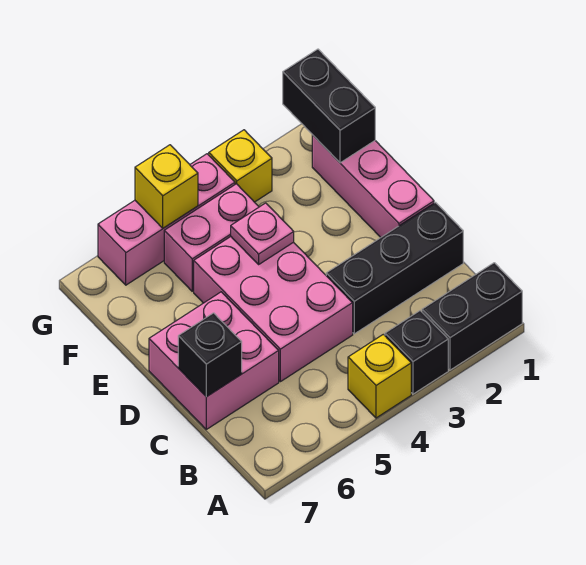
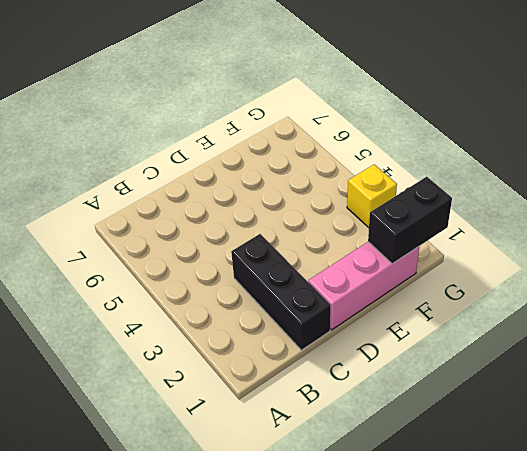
none -> black 1x2 brick [422,263,522,370]
none -> black 1x1 brick [385,311,448,394]
none -> yellow 1x1 brick [348,334,411,418]

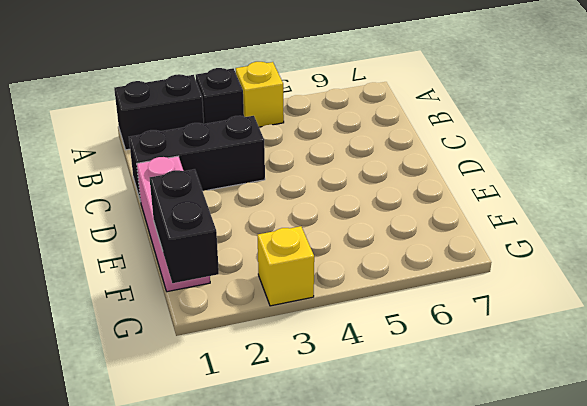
none -> pink 2x3 brick [194,237,353,382]
none -> pink 2x2 brick [149,292,279,429]
none -> pink 1x2 brick [164,184,259,291]

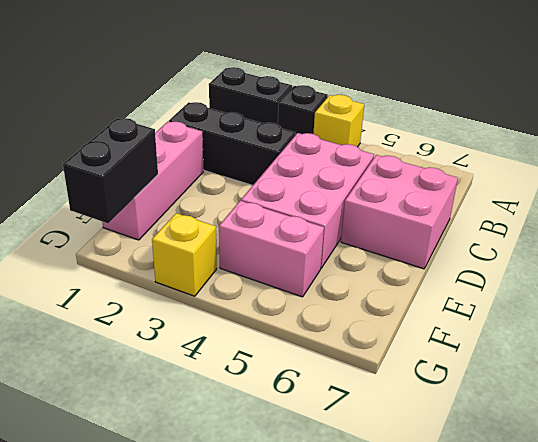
none -> pink 1x3 brick [98,154,235,285]
none -> black 1x1 brick [178,313,242,397]
none -> pink 1x1 plate [231,203,294,264]

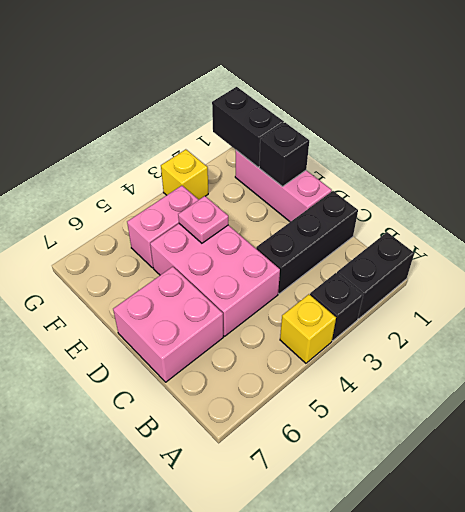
black 1x1 brick [259,123,309,187] -> black 1x1 brick moved to [178,313,242,397]
none -> pink 1x3 brick [98,154,235,285]
none -> yellow 1x1 brick [135,145,198,228]

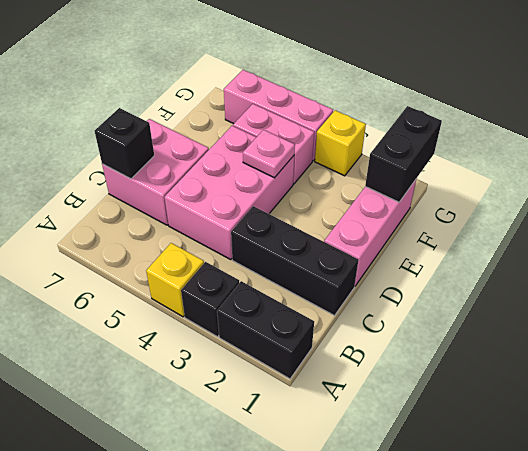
none -> yellow 1x1 brick [135,145,198,228]

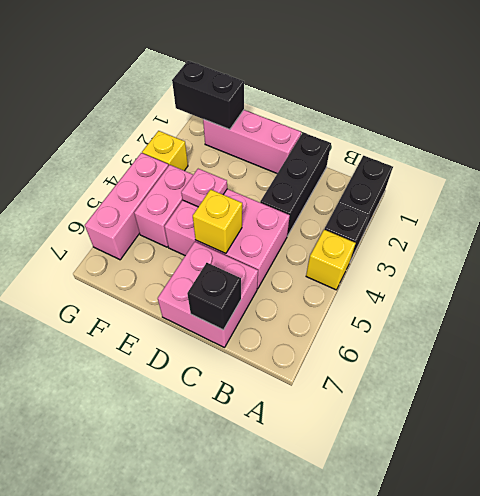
yellow 1x1 brick [193,189,242,254] -> yellow 1x1 brick moved to [135,145,198,228]

